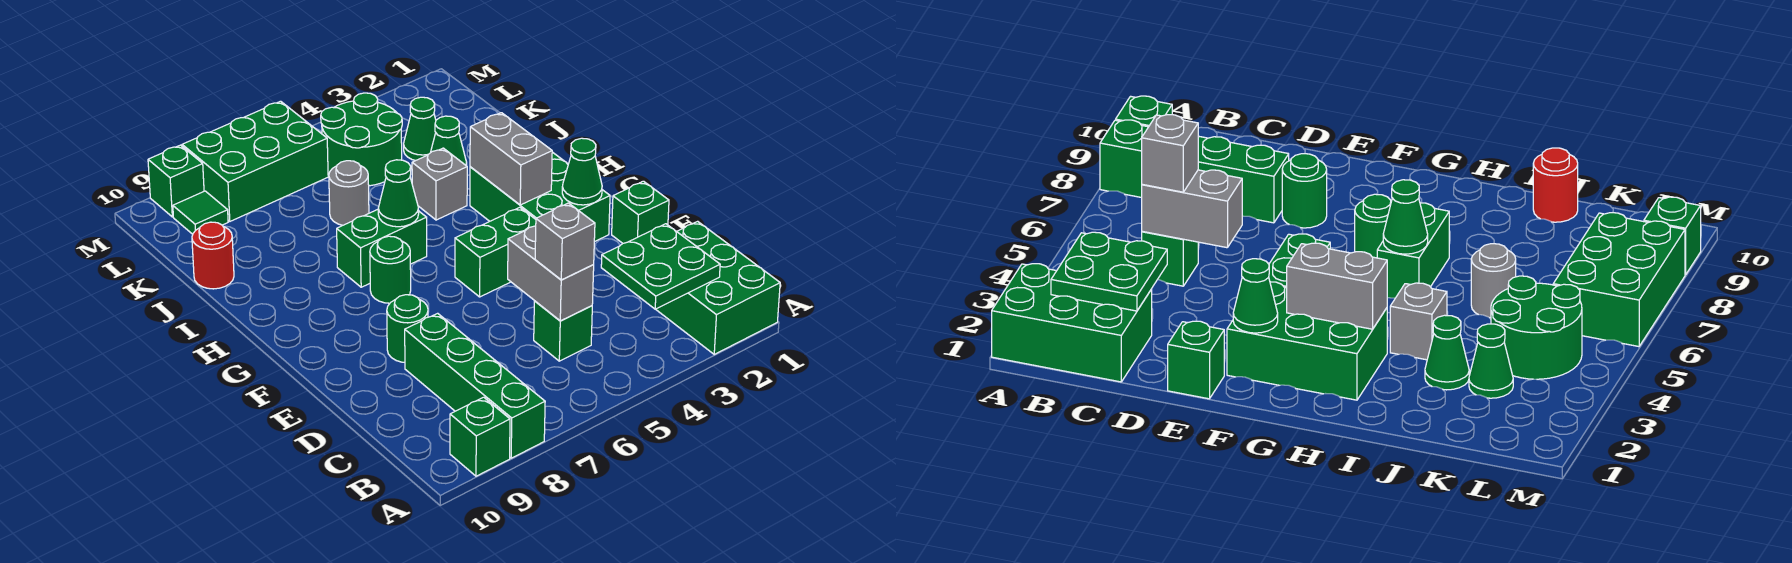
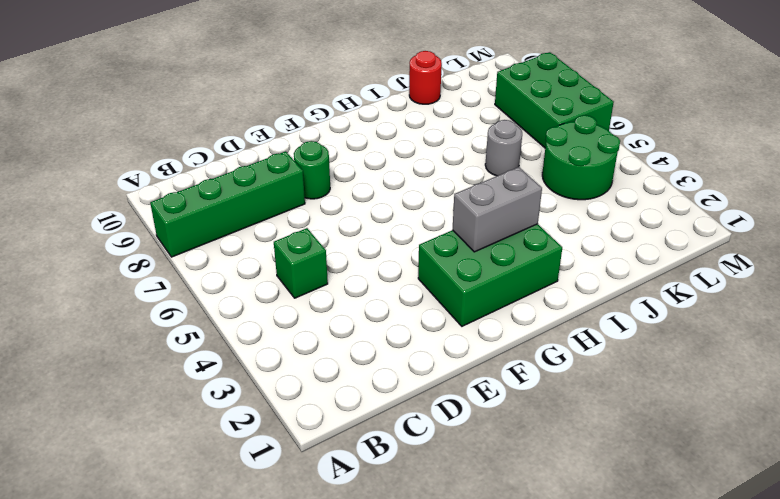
none -> green 2x3 brick [656,221,780,354]
none -> green 1x1 brick [450,397,510,476]
none -> green 1x1 brick [612,181,669,243]

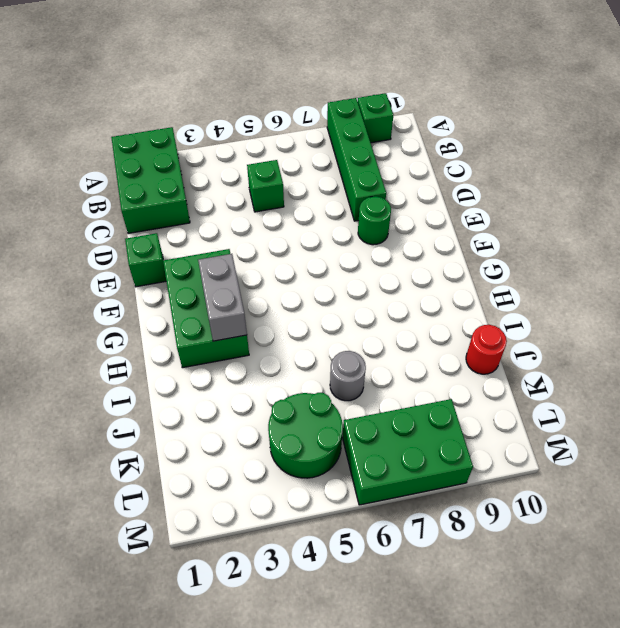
none -> green 1x2 brick [455,207,536,297]
none -> green 1x1 round brick [370,236,411,303]
none -> green 1x2 brick [337,210,427,287]

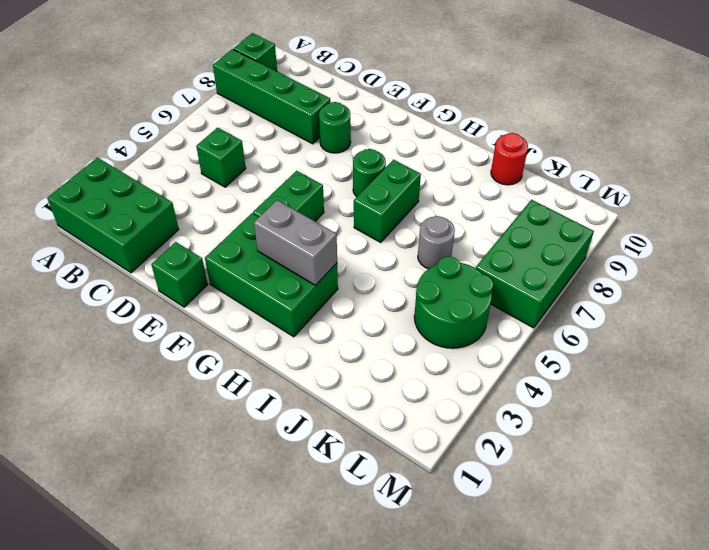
none -> grey 1x1 brick [412,148,467,220]
none -> green 1x1 cone [431,116,467,166]
none -> green 1x1 cone [404,97,436,161]

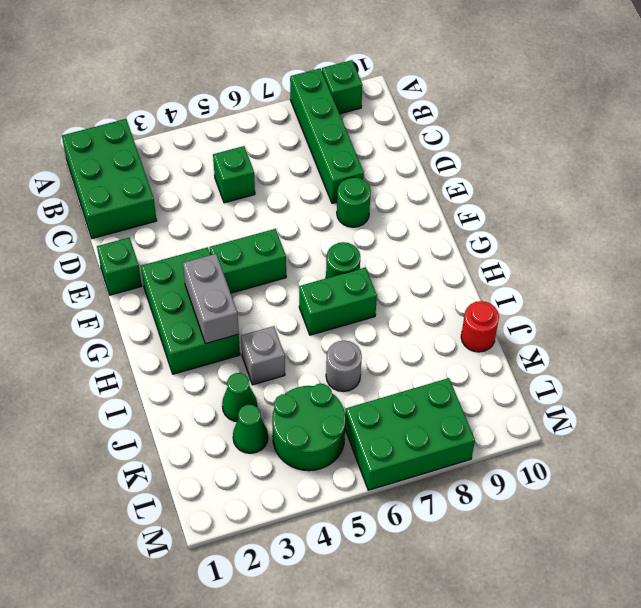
none -> green 1x1 tile [173,191,228,234]
none -> green 1x1 brick [148,145,204,217]
none -> green 2x2 plate [601,224,720,309]

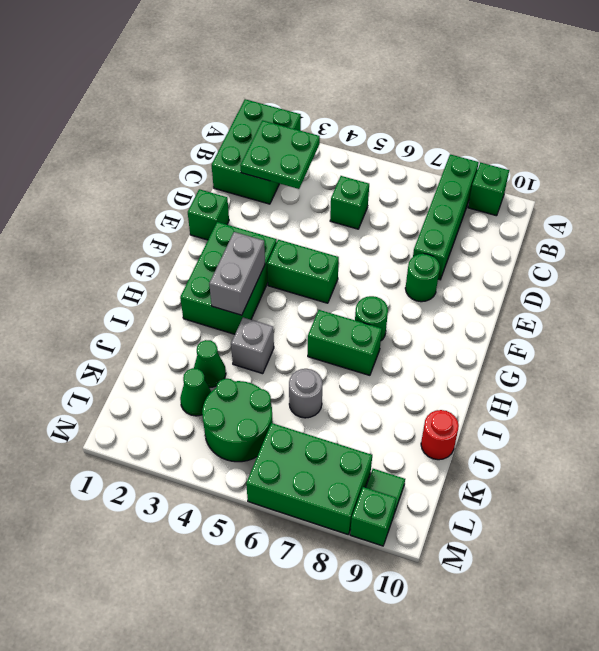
none -> grey 1x2 brick [508,226,594,321]
none -> green 1x1 cone [562,138,602,205]
none -> green 1x1 cone [378,160,419,227]

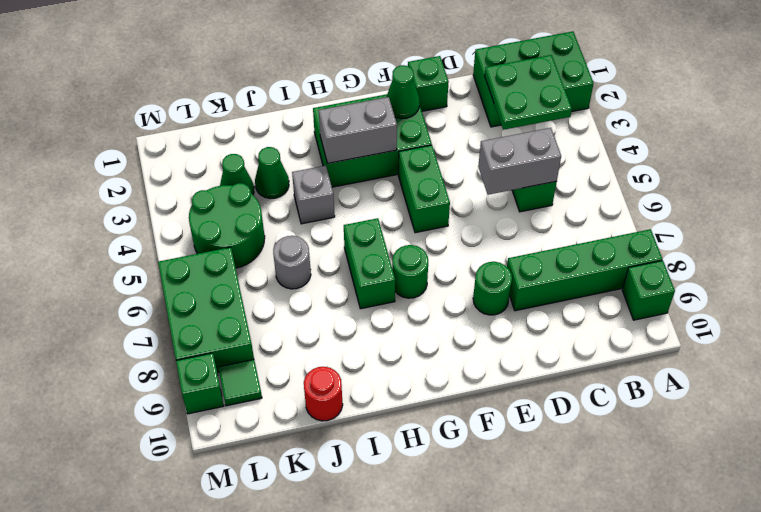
none -> green 1x1 cone [378,160,419,227]
none -> grey 1x1 brick [535,203,595,280]

